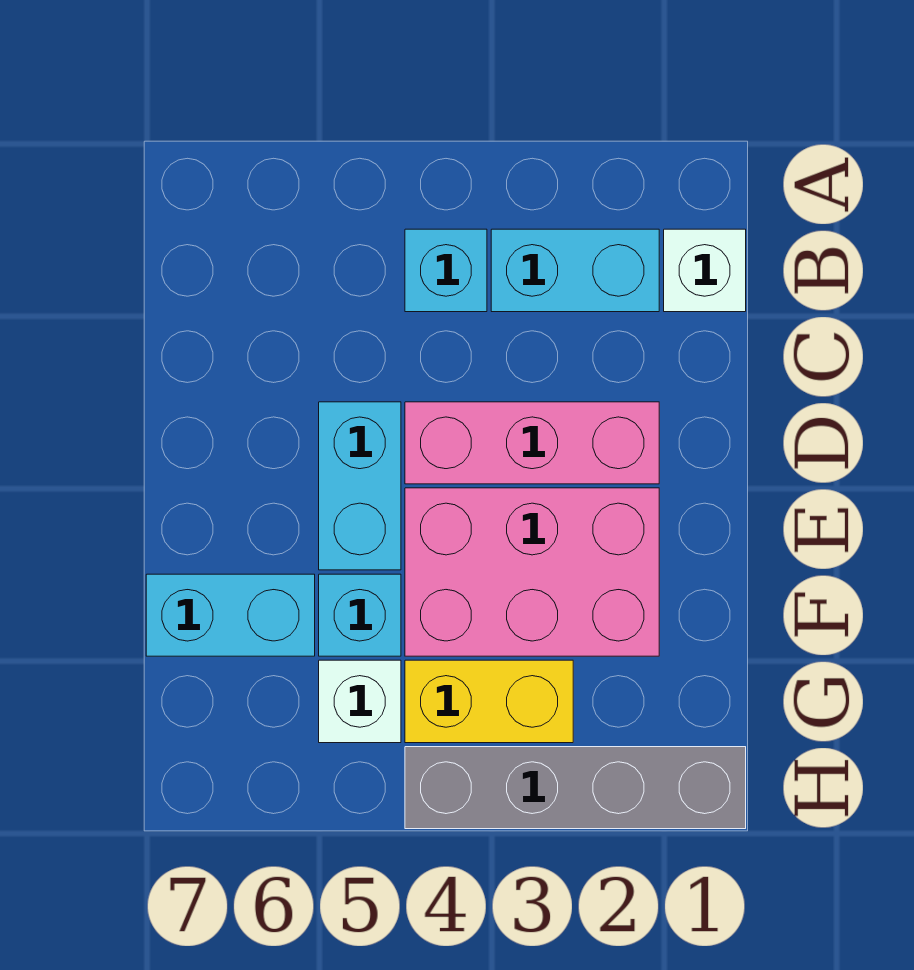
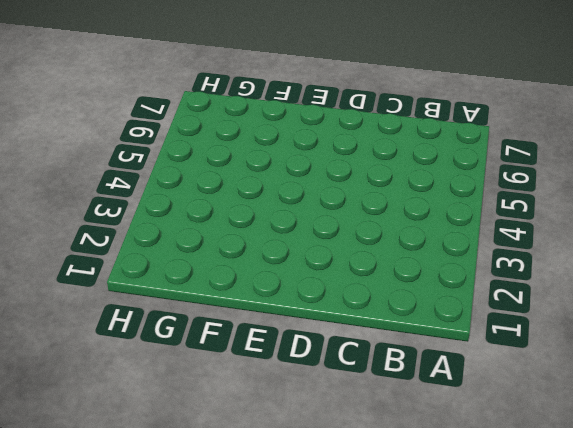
none -> white 1x1 brick [664,229,746,312]
none -> cyan 1x2 brick [491,229,659,312]

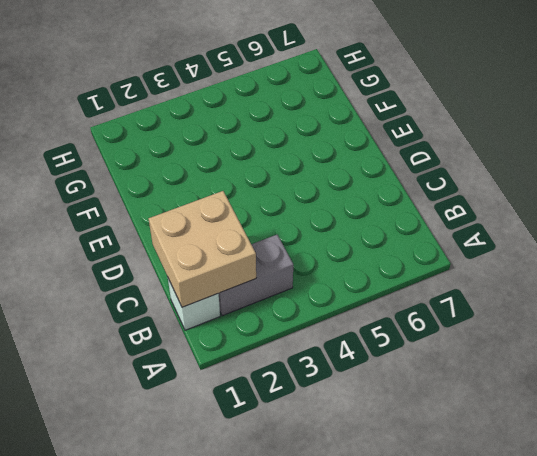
tan 2x2 brick [149,191,256,307] -> none
grey 1x2 brick [219,235,293,316] -> cyan 1x2 brick [491,229,659,312]
none -> cyan 1x1 brick [405,229,487,312]
none -> pink 1x3 brick [405,402,659,484]

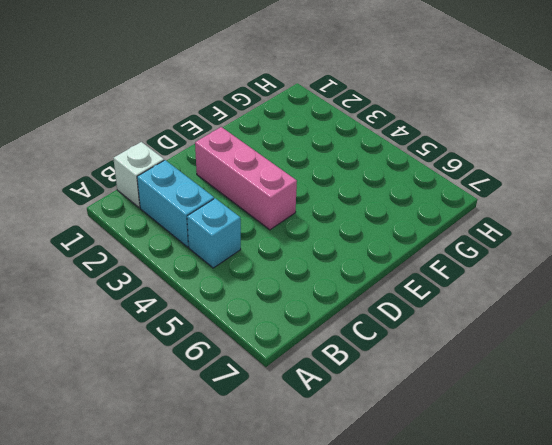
none -> cyan 1x2 brick [319,402,401,570]
none -> pink 2x3 brick [405,488,659,656]

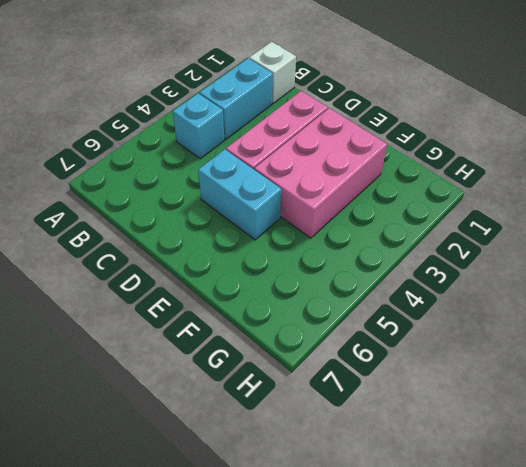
none -> cyan 1x1 brick [319,574,401,656]
none -> cyan 1x2 brick [146,574,315,656]

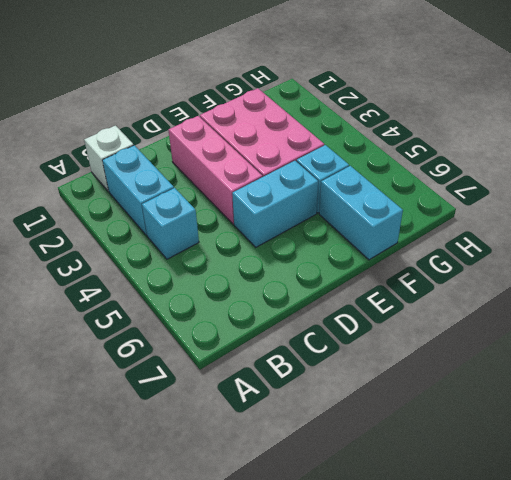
none -> yellow 1x2 brick [405,660,573,743]
none -> white 1x1 brick [319,660,401,743]

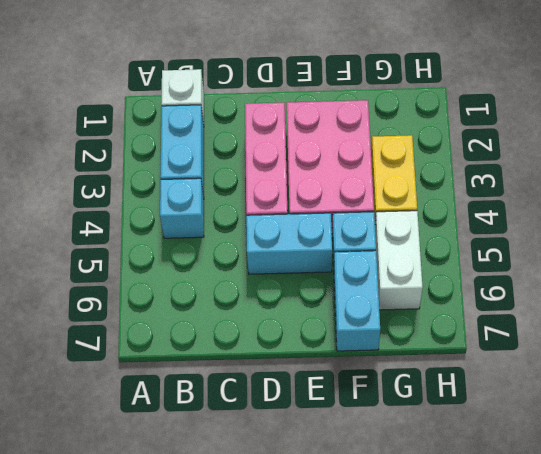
white 1x2 brick [375,211,423,310] -> white 1x1 brick [319,660,401,743]
none -> grey 1x4 brick [405,747,746,829]

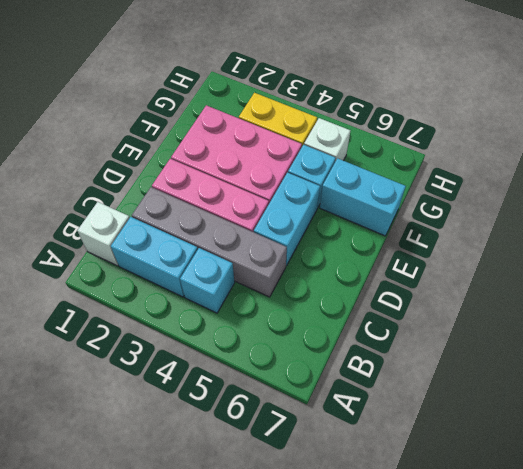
grey 1x4 brick [132,187,287,297] -> grey 1x4 brick moved to [405,747,746,829]

